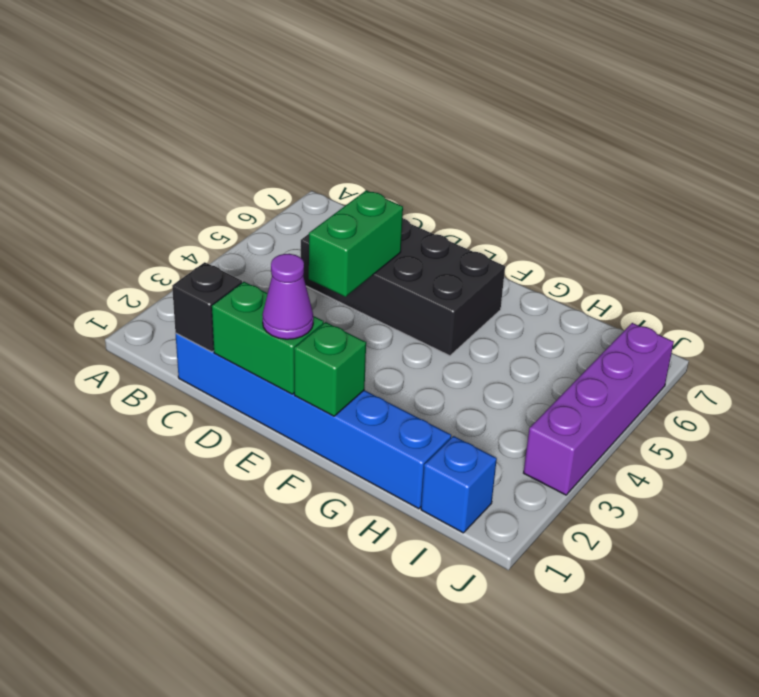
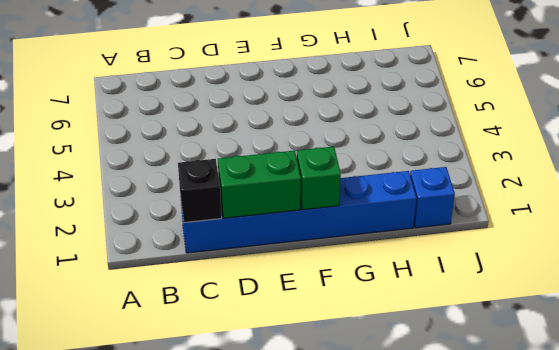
none -> black 2x4 brick [301,218,505,356]
none -> purple 1x4 brick [524,323,674,495]

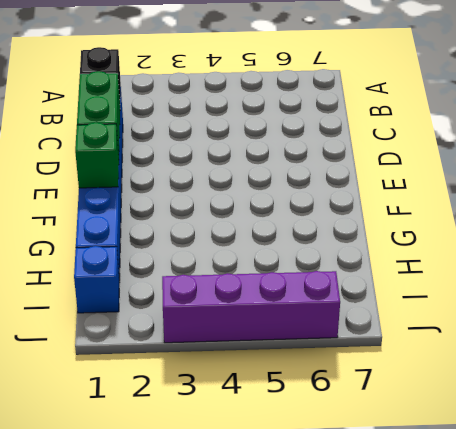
none -> black 2x4 brick [301,218,505,356]
none -> green 1x2 brick [309,190,403,297]

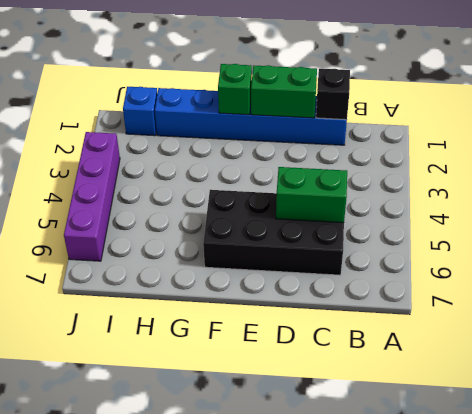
green 1x2 brick [276,167,347,223] -> green 1x2 brick turned to [309,190,403,297]
none -> purple 1x1 cone [262,254,313,339]

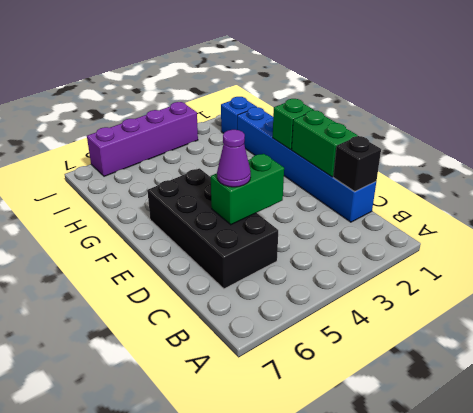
purple 1x1 cone [217,130,251,187] -> purple 1x1 cone moved to [262,254,313,339]

